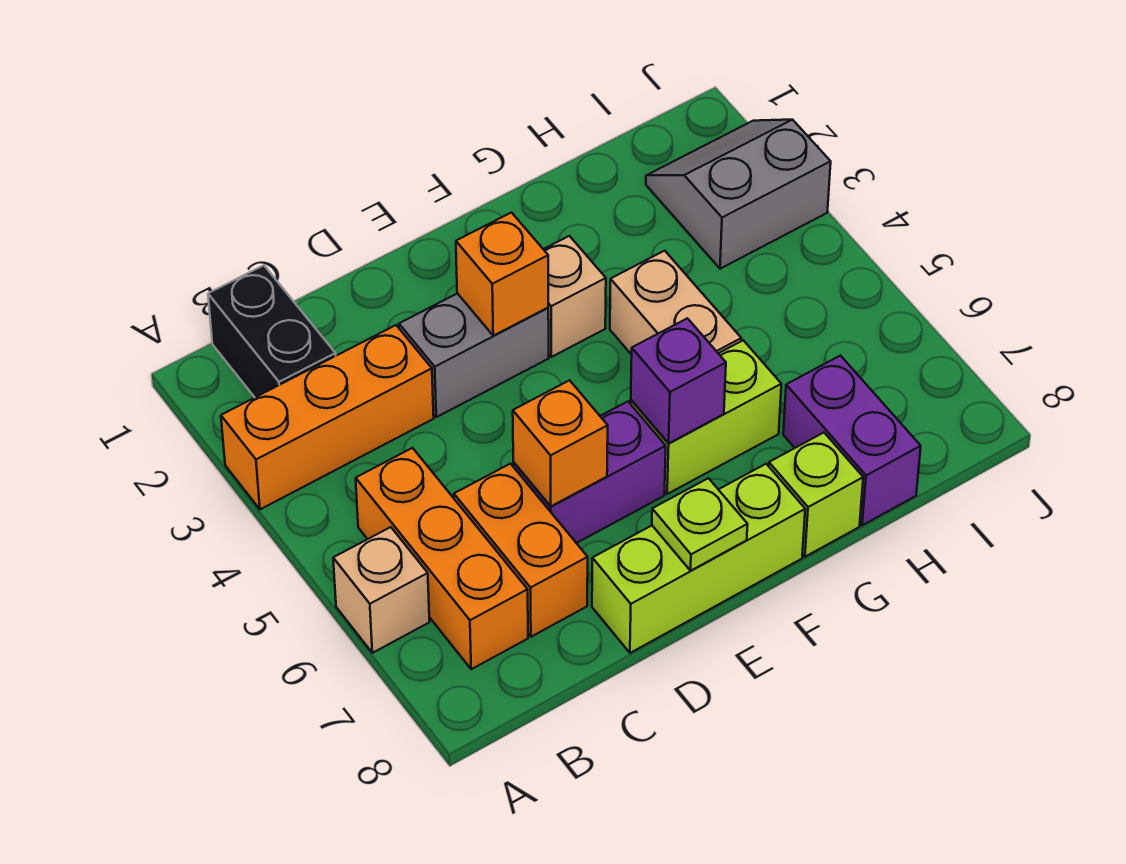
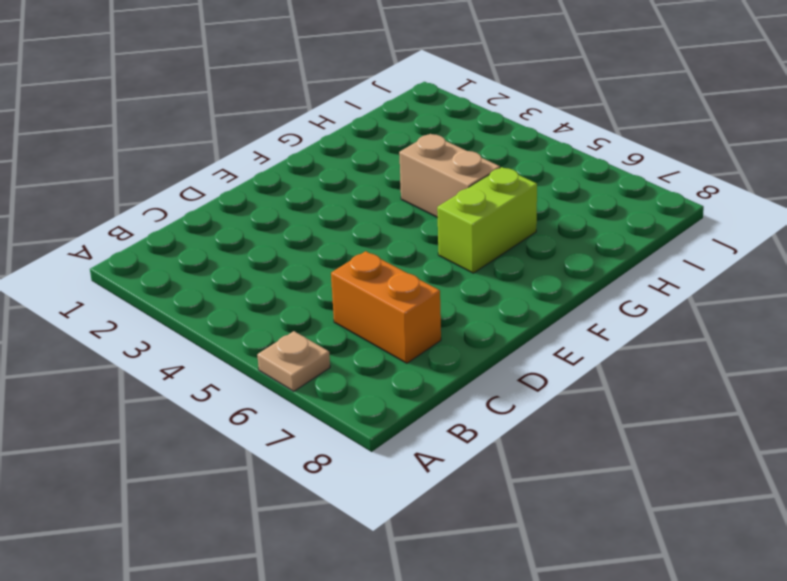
tan 1x1 plate [257,331,330,391] -> tan 1x1 brick [333,527,430,653]
none -> orange 1x3 brick [221,325,434,509]
none -> black 1x2 brick [208,265,336,397]
none -> orange 1x3 brick [356,448,528,669]

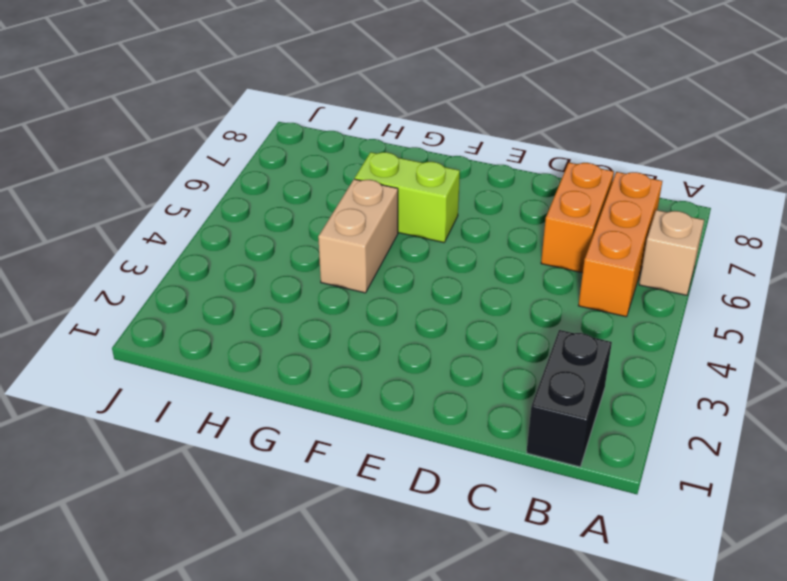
none -> orange 1x3 brick [221,325,434,509]
none -> grey 1x2 brick [399,293,549,417]
none -> purple 1x2 brick [513,402,666,543]

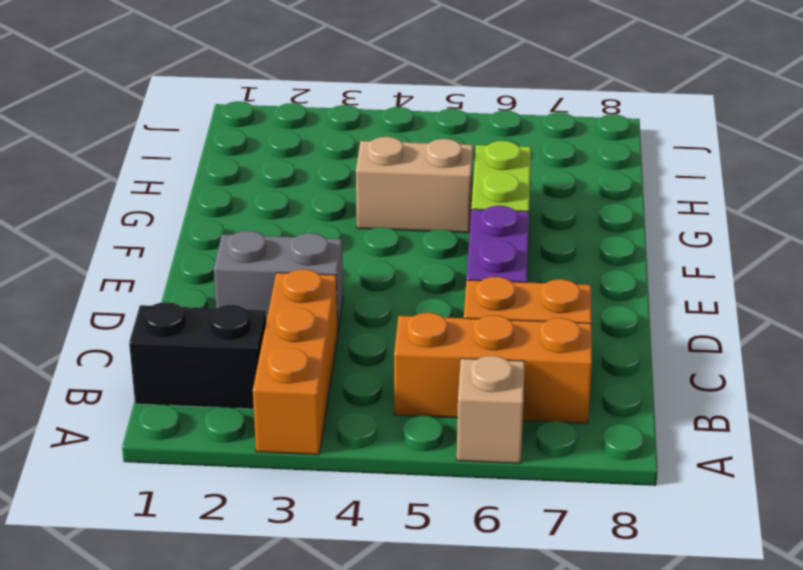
grey 1x2 brick [214,231,343,330] -> grey 1x2 brick turned to [399,293,549,417]
none -> lime 1x3 brick [592,464,805,653]
none -> tan 1x1 brick [543,236,606,357]
none -> lime 1x1 brick [769,433,863,557]

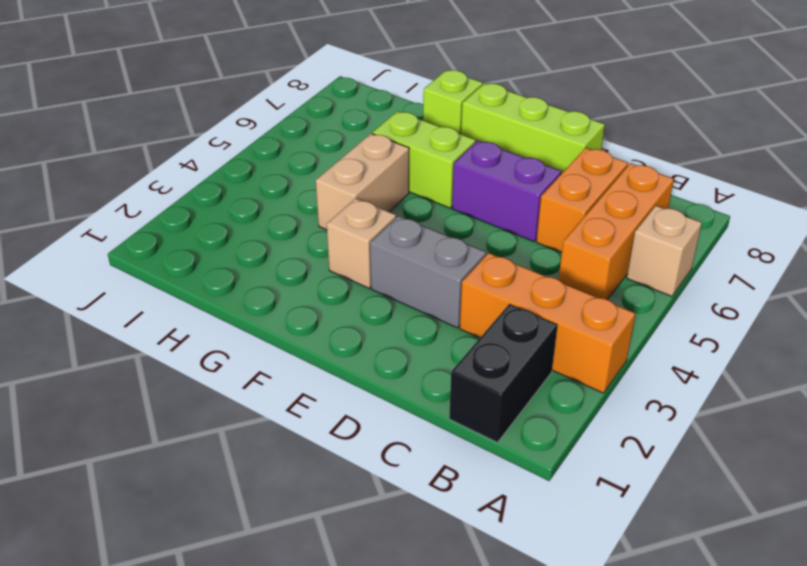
none -> purple 1x2 brick [783,356,921,525]
none -> grey 2x2 slope [646,120,831,269]
none -> orange 1x1 brick [513,380,608,506]

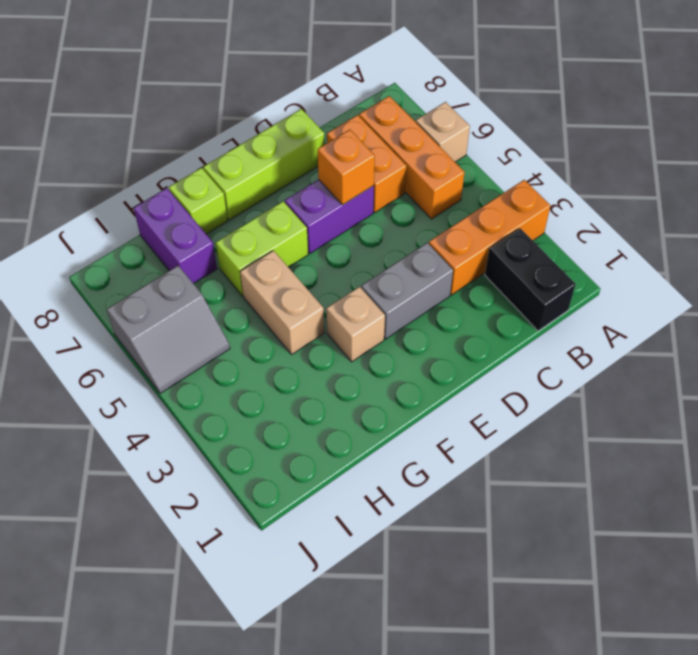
grey 2x2 slope [107,266,230,394] -> grey 2x2 slope moved to [646,120,831,269]
none -> orange 1x1 brick [456,213,548,336]
none -> lime 1x1 plate [652,478,748,571]
none -> purple 1x1 brick [631,318,726,443]

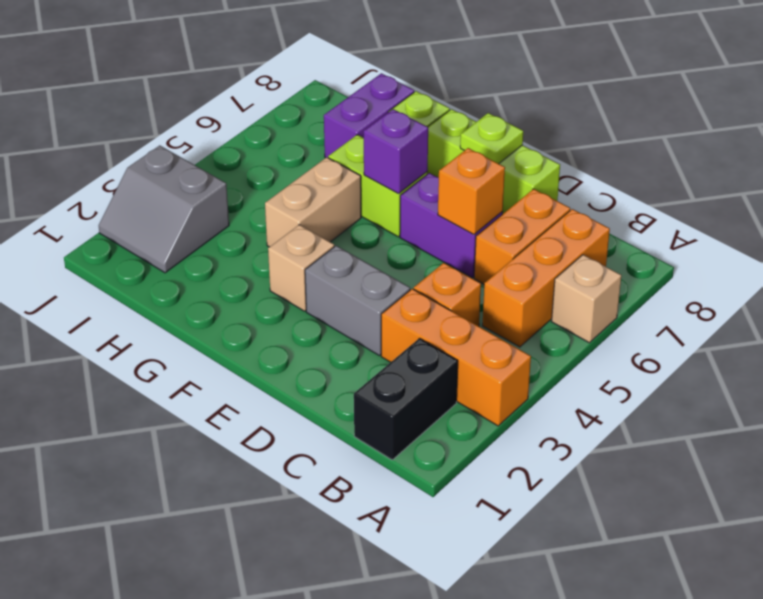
orange 1x1 brick [414,263,481,326] -> orange 1x1 brick moved to [456,213,548,336]

